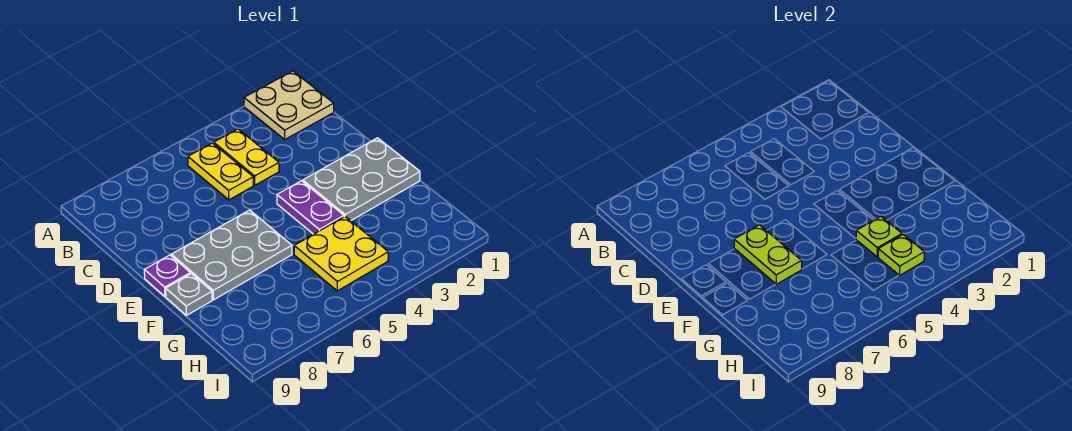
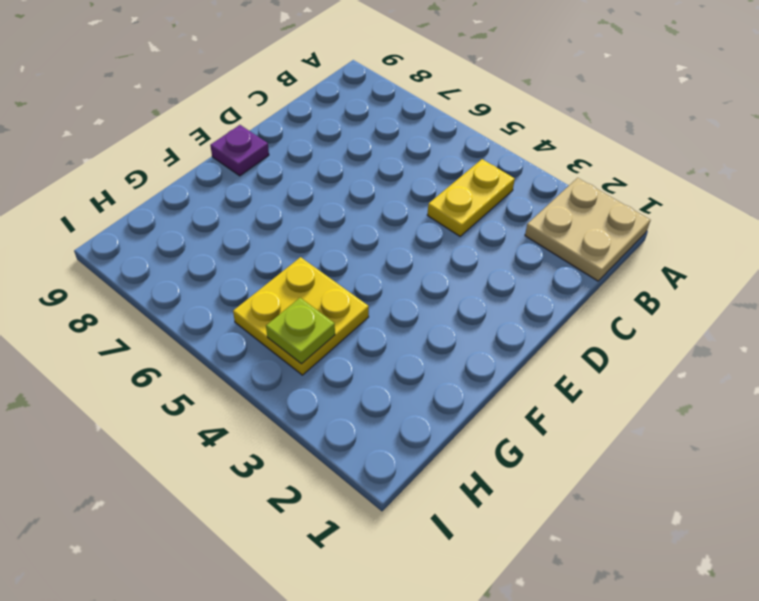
none -> yellow 1x2 plate [188,143,253,200]
none -> grey 2x3 plate [303,138,420,221]
none -> purple 1x2 plate [277,181,344,234]

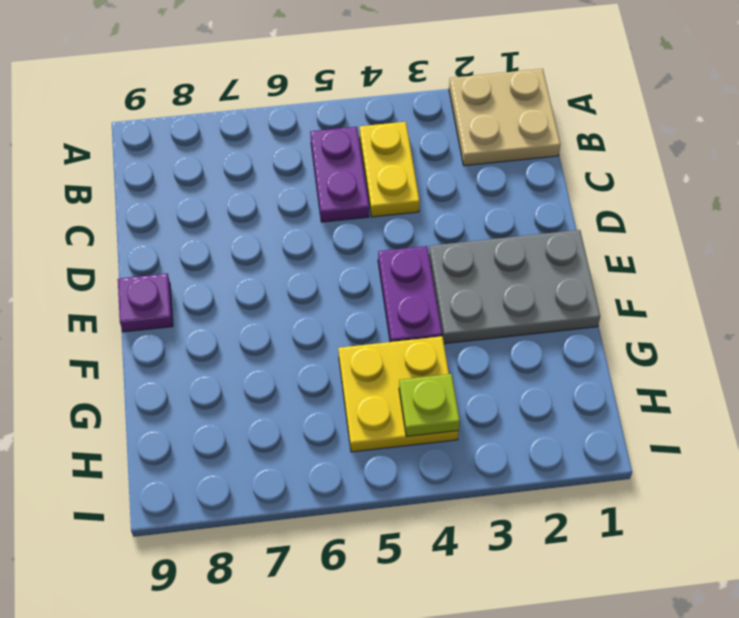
purple 1x2 plate [310,127,369,222] -> yellow 1x2 plate [188,143,253,200]
none -> grey 2x3 plate [171,210,292,300]
none -> grey 1x1 plate [166,274,212,315]
none -> lime 1x2 plate [734,225,802,284]

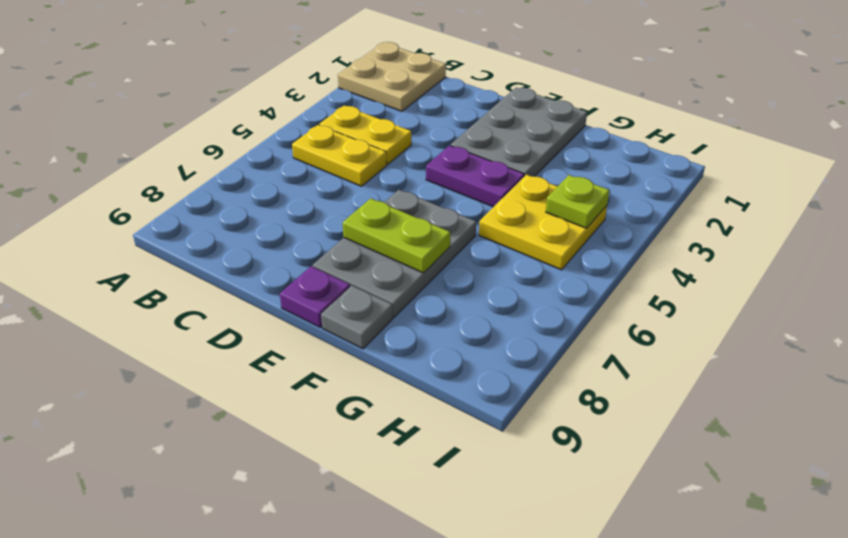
none -> lime 1x1 plate [856,217,902,257]

